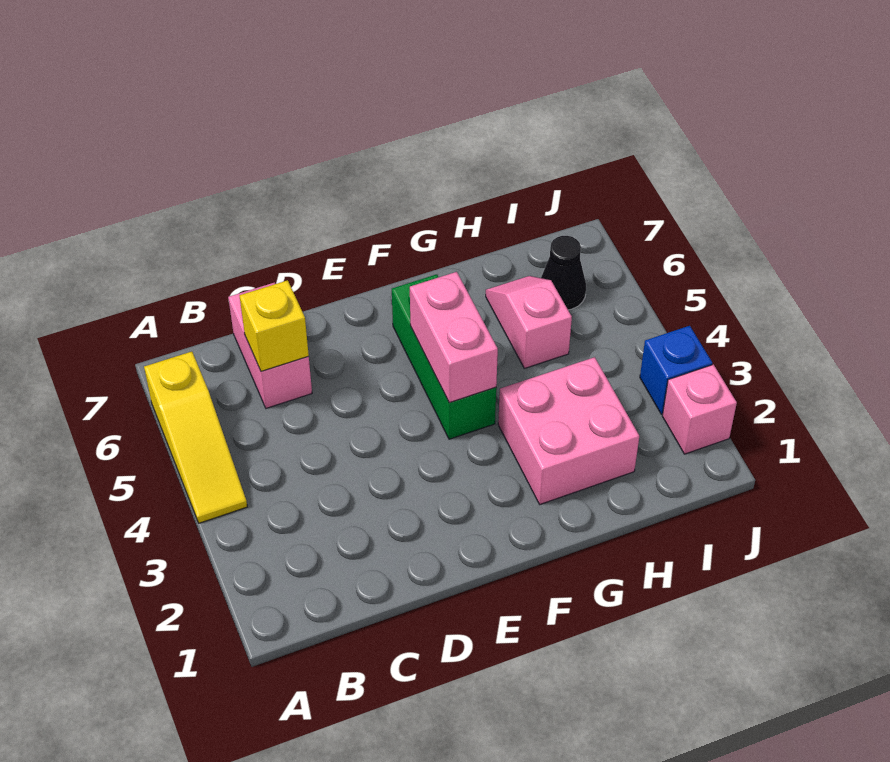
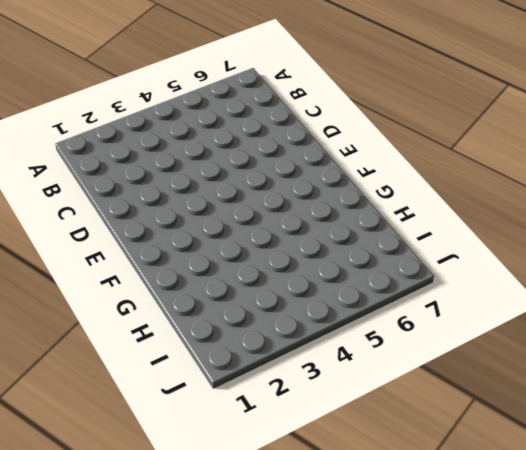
none -> yellow 1x3 slope [144,352,247,523]
none -> pink 1x2 brick [228,283,312,408]

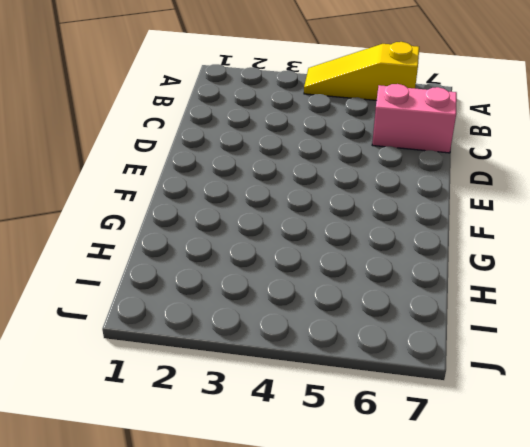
none -> green 1x3 brick [392,274,496,439]
none -> pink 2x2 brick [498,357,639,504]

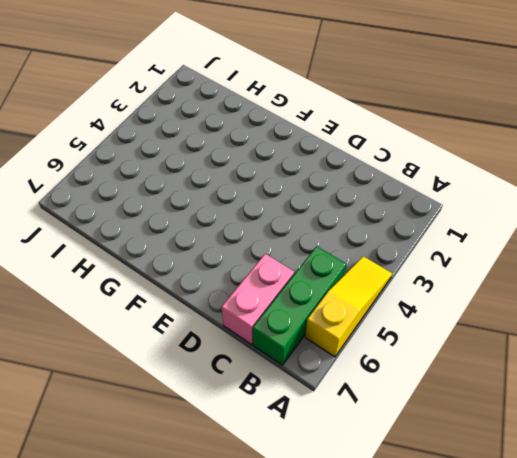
green 1x3 brick [253,246,346,365] -> green 1x3 brick moved to [392,274,496,439]
none -> pink 2x2 brick [498,357,639,504]
none -> pink 1x2 slope [486,276,572,368]

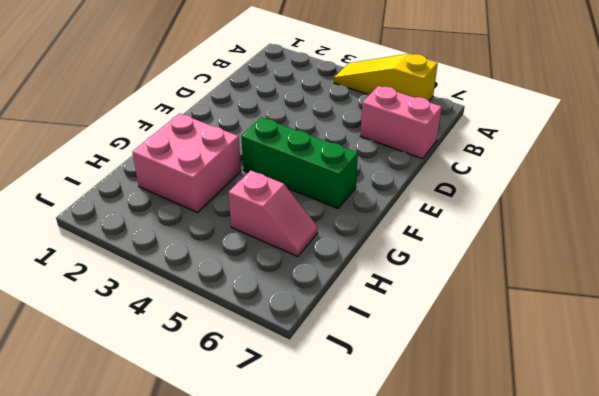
none -> black 1x1 cone [541,236,586,310]
none -> pink 1x1 brick [662,365,737,454]

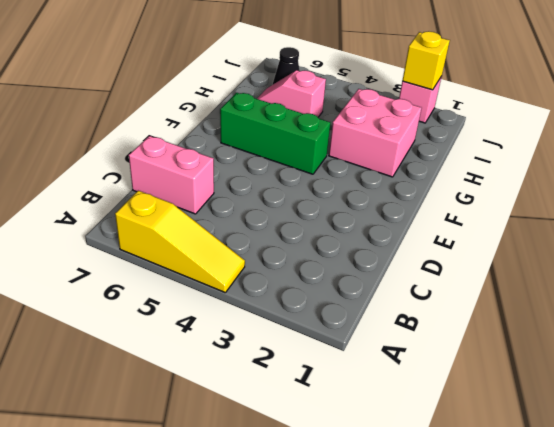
yellow 1x1 brick [402,31,450,90] -> yellow 1x1 brick moved to [239,280,309,371]
none -> blue 1x1 brick [640,326,712,414]
none -> pink 1x2 brick [410,272,498,403]

